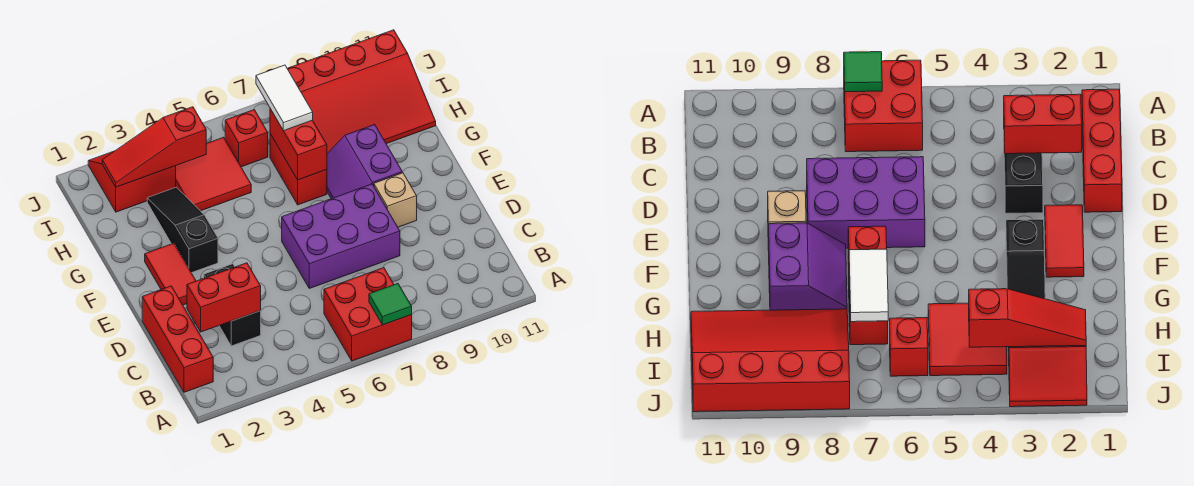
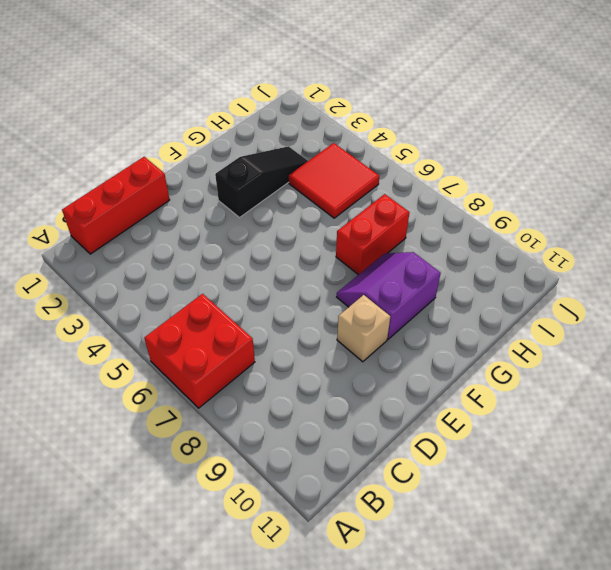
none -> black 1x2 brick [204,264,261,346]
none -> purple 2x3 brick [282,184,400,288]
none -> red 1x2 tile [145,243,196,305]

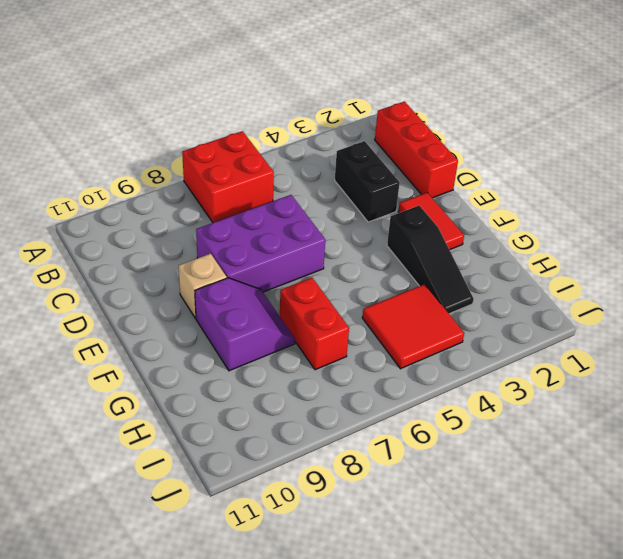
none -> red 3x4 slope [287,30,436,153]
none -> red 2x2 slope [88,151,176,212]
none -> red 1x1 brick [225,110,268,167]

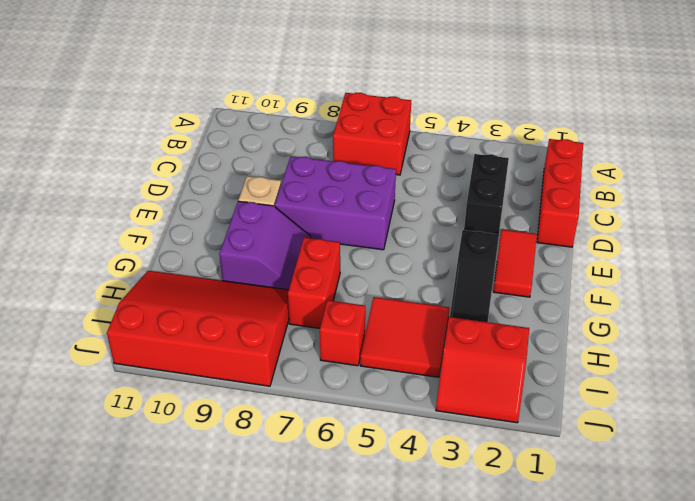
none -> green 1x1 tile [369,284,412,325]
none -> red 1x2 brick [187,263,261,332]
none -> red 1x2 brick [270,109,327,180]

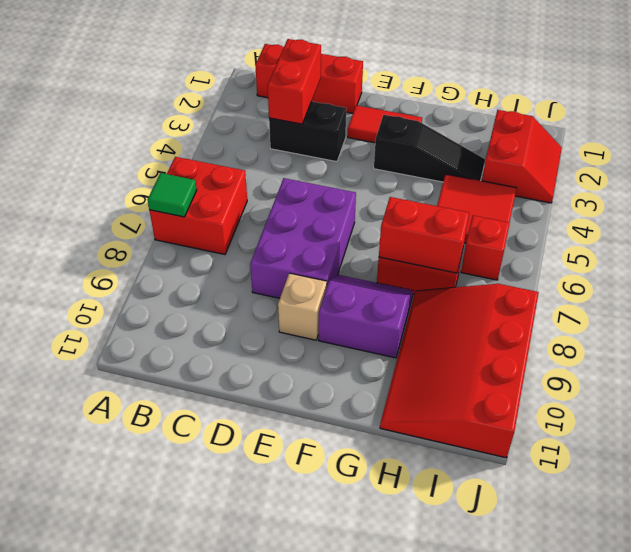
none -> red 1x3 slope [102,107,206,187]
none -> white 1x2 tile [256,65,313,131]

